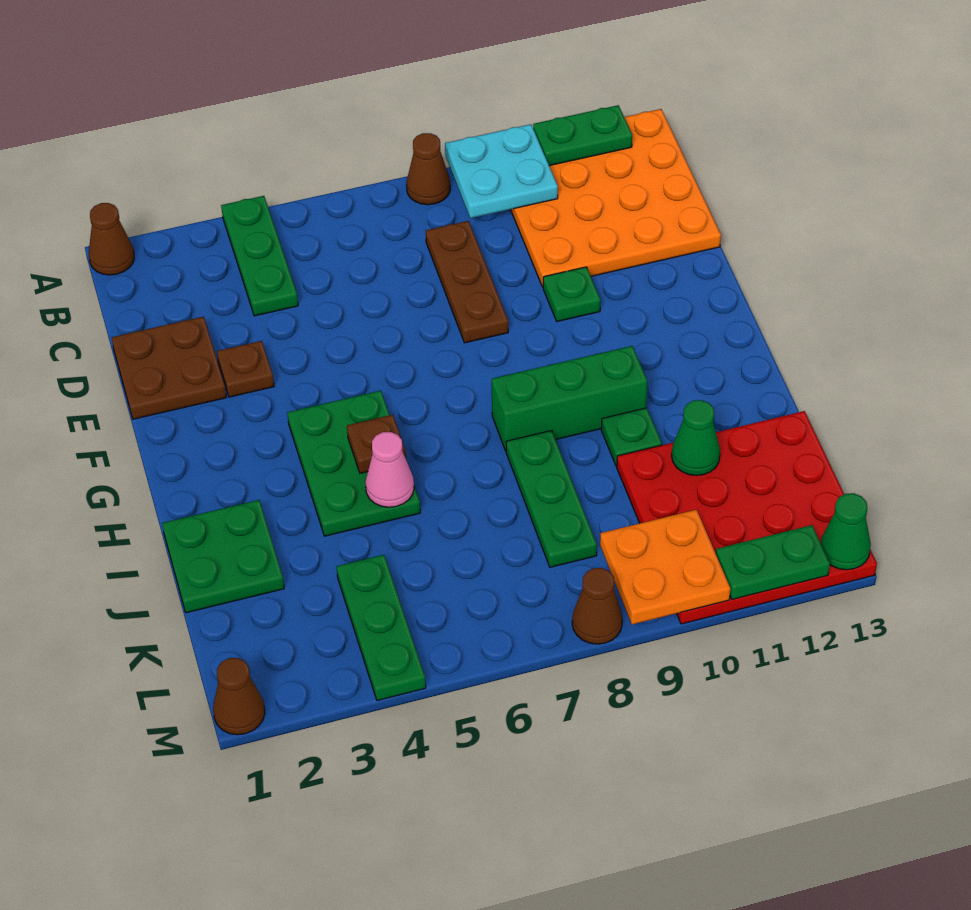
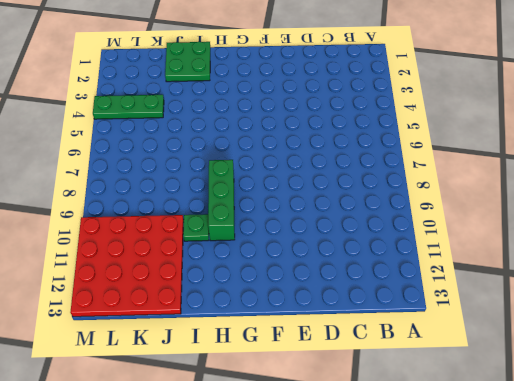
none -> brown 1x1 cone [89,203,134,275]
none -> green 1x3 plate [221,196,298,316]
none -> brown 1x1 cone [406,133,450,205]

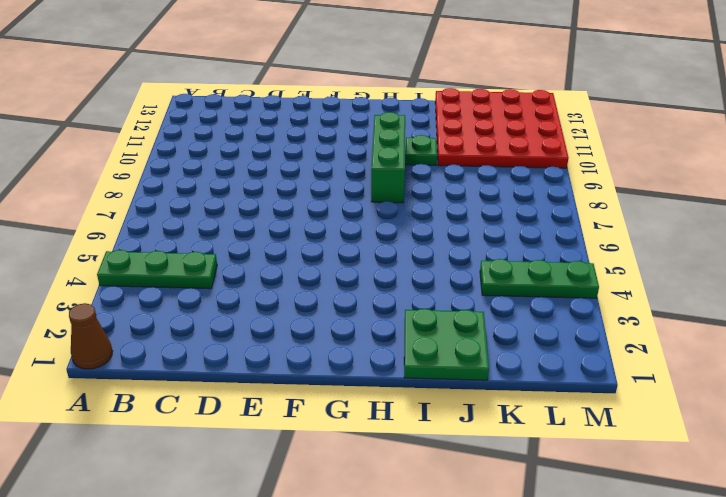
none -> brown 1x1 cone [406,133,450,205]
none -> orange 4x4 plate [510,109,721,287]
none -> brown 1x3 plate [426,221,508,343]

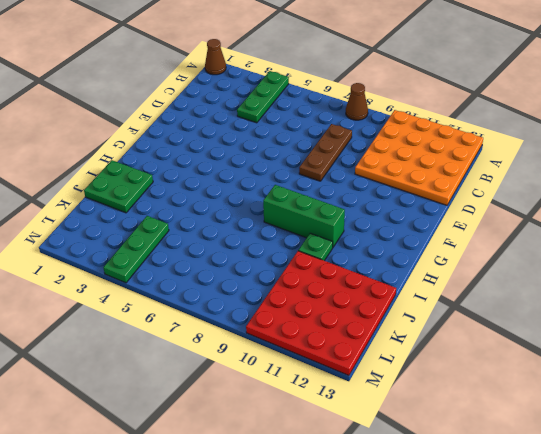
none -> brown 2x2 plate [111,317,227,419]
none -> brown 1x1 plate [217,341,274,397]
none -> green 1x1 plate [543,267,600,322]

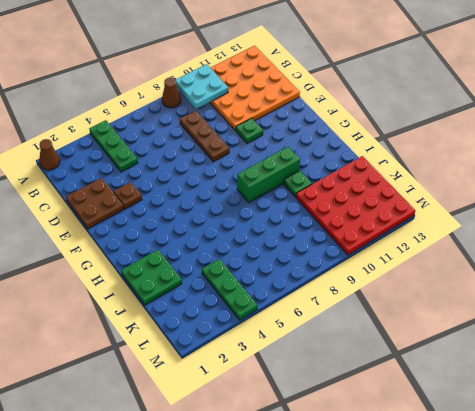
none -> green 2x3 plate [287,391,420,536]
none -> green 1x3 plate [506,430,597,567]
none -> brown 1x1 cone [213,658,265,735]

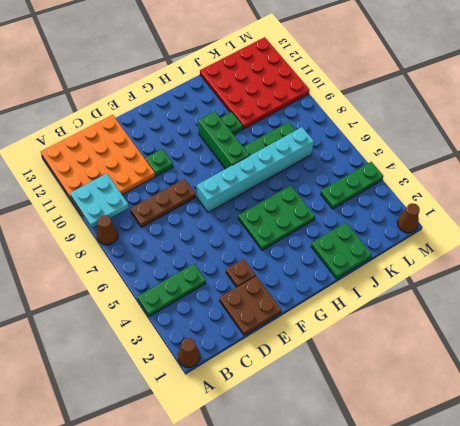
cyan 1x6 brick [197,127,314,213] -> none
none -> brown 1x1 cone [572,568,622,644]
none -> green 1x2 plate [533,105,632,166]
none -> brown 1x1 plate [347,415,406,473]

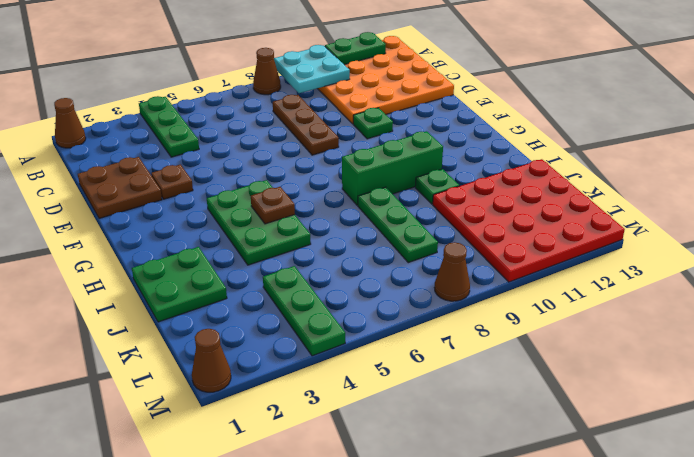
none -> pink 1x1 cone [365,432,414,507]
none -> green 1x1 cone [672,400,720,475]
none -> orange 2x2 plate [600,510,730,624]

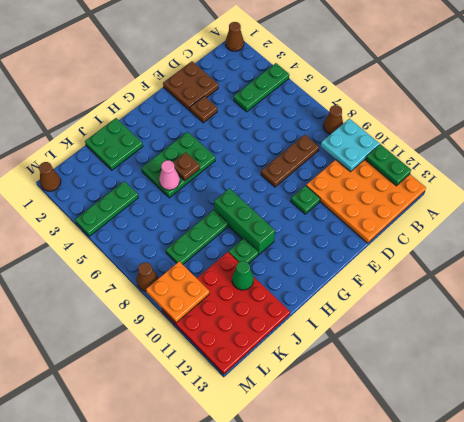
none -> green 1x2 plate [716,525,830,599]
none -> green 1x1 cone [821,493,871,570]

